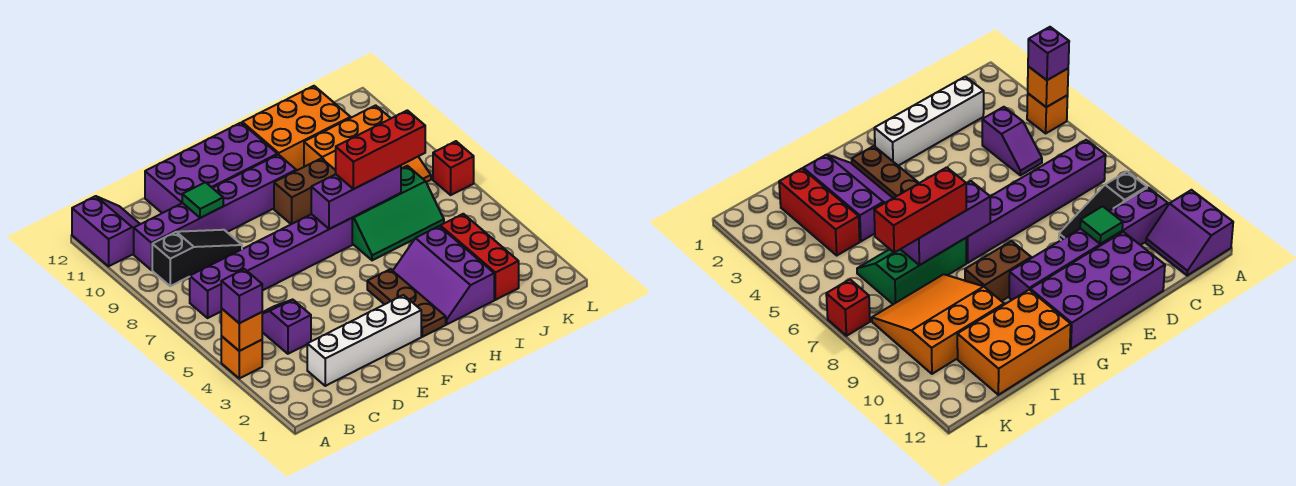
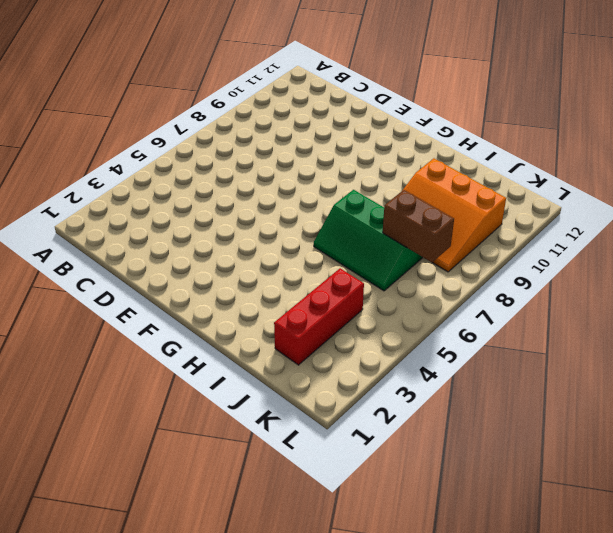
brown 1x2 brick [383,190,454,262] -> brown 1x2 brick moved to [274,158,336,224]
none -> orange 1x1 brick [221,336,262,378]
none -> purple 2x2 slope [72,196,140,266]
none -> purple 1x6 brick [190,214,352,318]

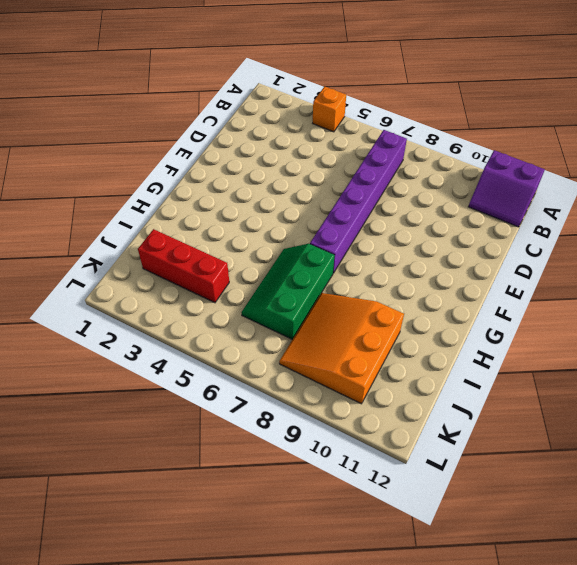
none -> black 1x3 slope [152,230,242,286]
none -> purple 1x6 brick [134,155,296,270]
none -> white 1x4 brick [307,295,421,386]

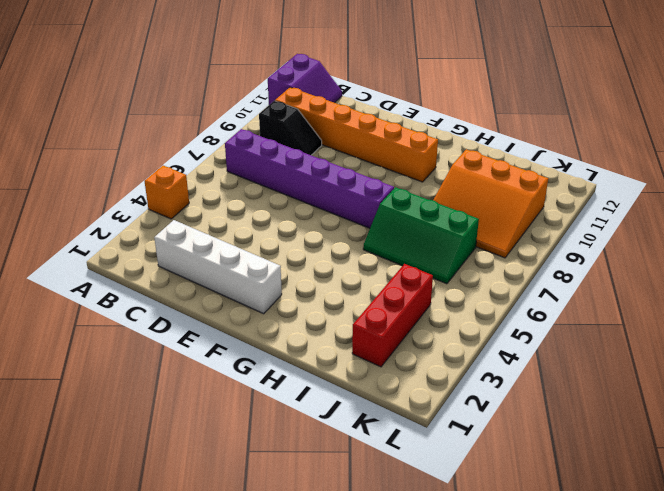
black 1x2 slope [259,101,322,155] -> black 1x3 slope [152,230,242,286]
orange 1x6 brick [275,87,438,182] -> purple 1x6 brick [134,155,296,270]
none -> purple 1x2 slope [262,299,311,354]
none -> purple 2x4 brick [145,123,278,213]
none -> brown 1x3 plate [367,269,446,337]

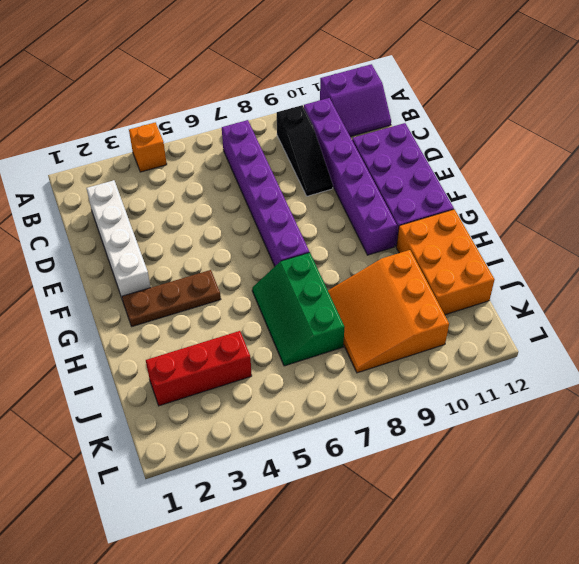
none -> purple 1x2 slope [262,299,311,354]
none -> brown 1x2 brick [274,158,336,224]
none -> purple 2x3 slope [393,226,494,324]

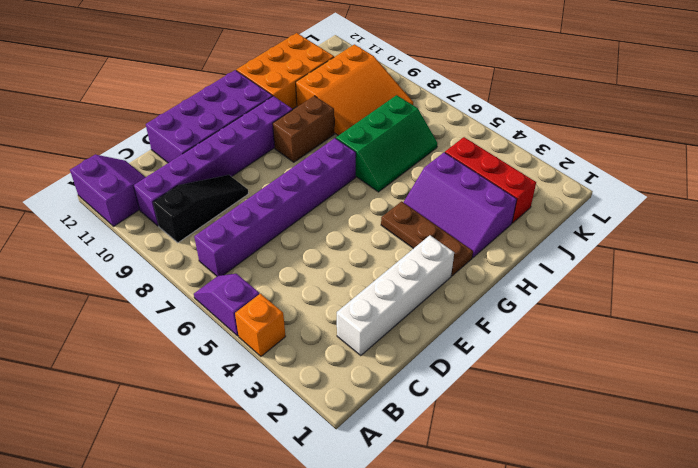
purple 1x2 slope [194,274,259,336] -> purple 1x2 slope moved to [262,299,311,354]
none -> red 1x1 brick [433,141,474,195]
none -> orange 1x1 brick [221,309,262,351]
none -> green 1x1 tile [182,182,223,218]

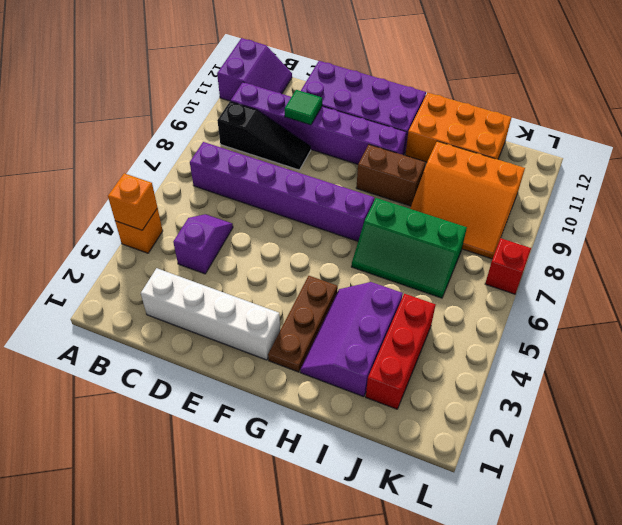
none -> purple 1x3 brick [311,166,401,229]
none -> purple 1x1 brick [221,269,262,323]
none -> red 1x3 brick [336,110,425,189]

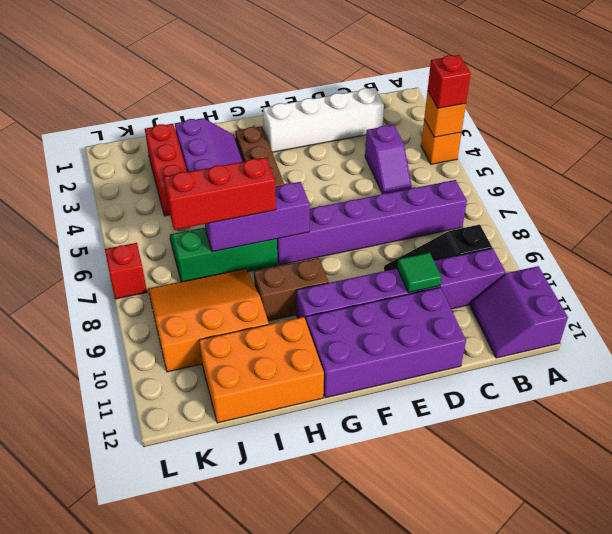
red 1x1 brick [428,55,471,108] -> purple 1x1 brick [221,269,262,323]

